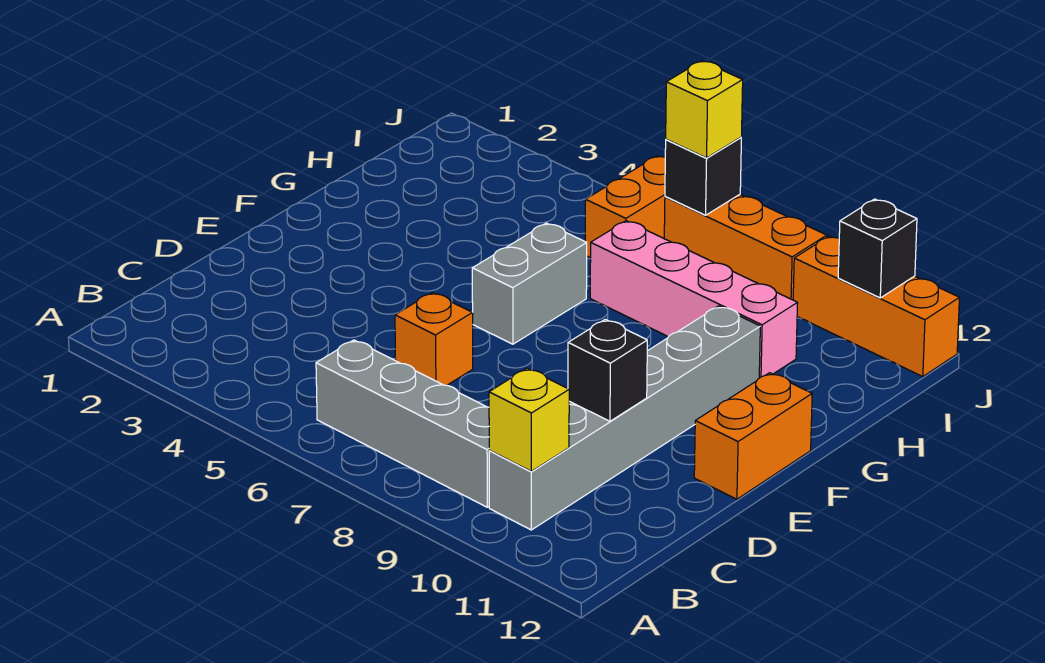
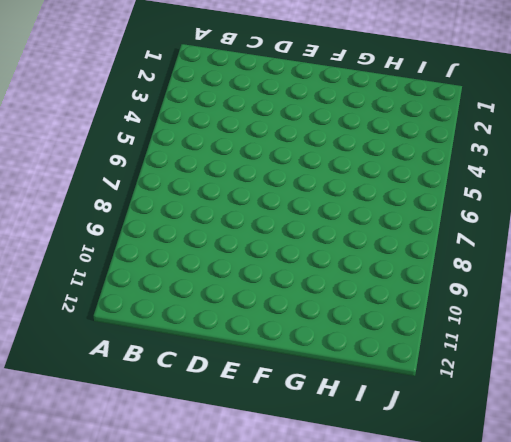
none -> grey 1x4 brick [316,340,490,507]
none -> grey 1x6 brick [489,306,760,530]
none -> orange 1x1 brick [395,293,473,385]

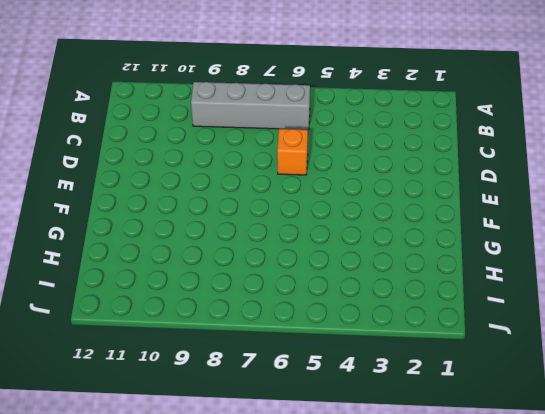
none -> grey 1x6 brick [489,306,760,530]
none -> orange 1x2 brick [694,373,812,499]
none -> grey 1x2 brick [472,223,587,344]

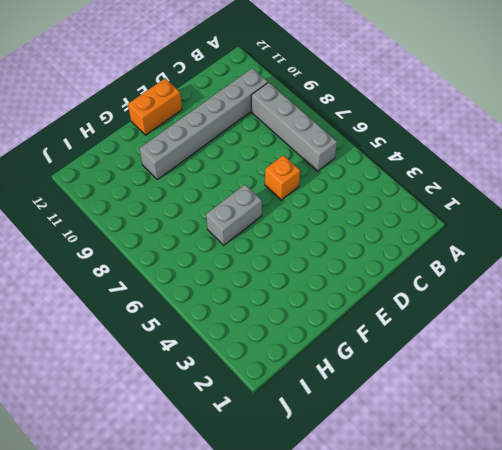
none -> pink 1x4 brick [590,221,798,378]
none -> orange 1x2 brick [585,156,665,258]
none -> orange 1x3 brick [664,195,827,300]

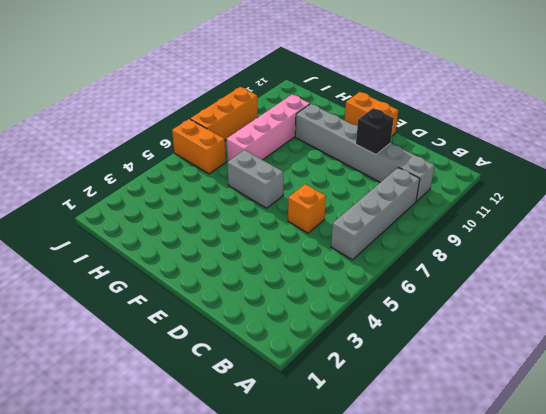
none -> orange 1x3 brick [793,236,959,377]
none -> yellow 1x1 brick [489,368,569,471]
none -> black 1x1 brick [665,137,741,215]

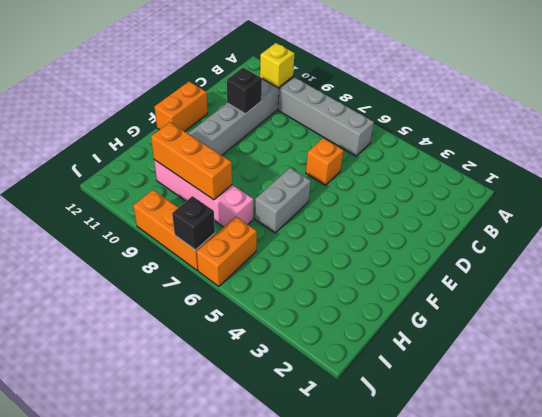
orange 1x3 brick [151,122,232,200] -> orange 1x3 brick moved to [793,236,959,377]
none -> black 1x1 brick [838,199,917,298]
none -> yellow 1x1 brick [666,61,743,158]

